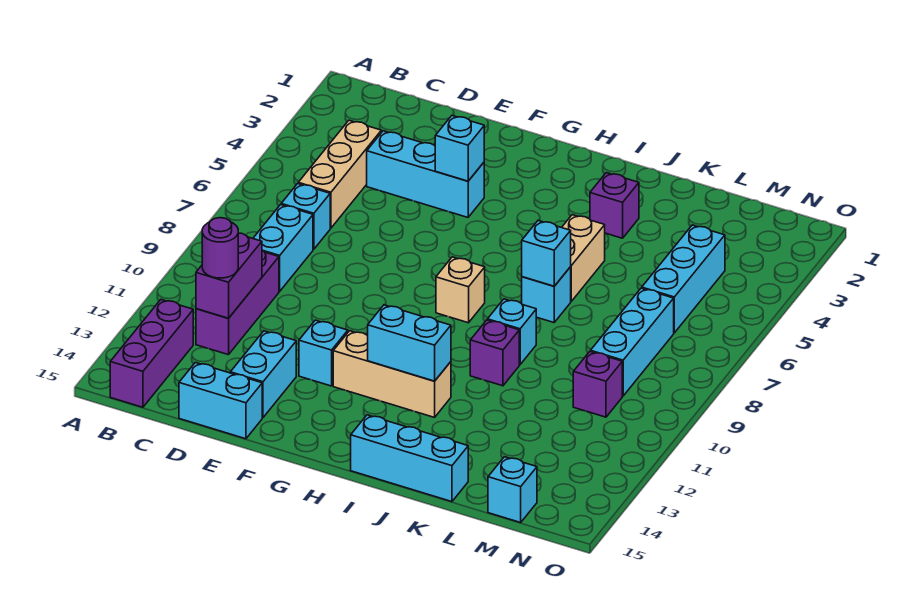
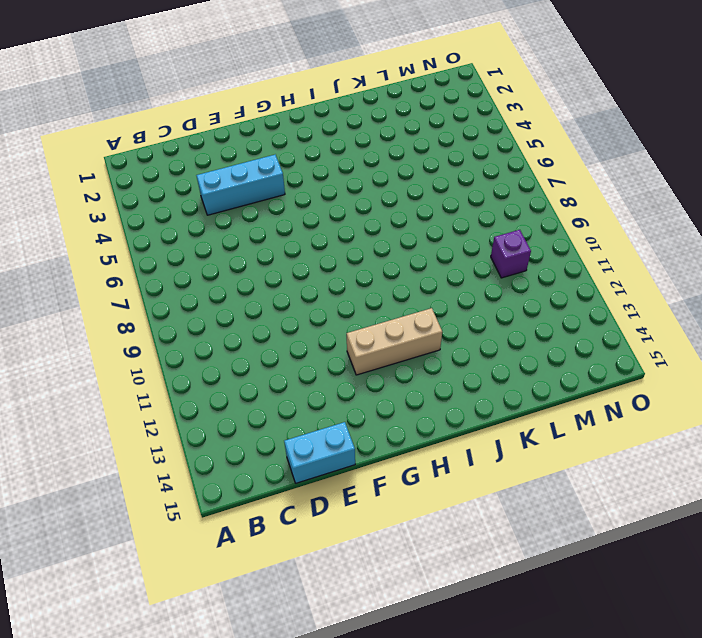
none -> purple 1x3 brick [110,300,193,407]
none -> tan 1x3 brick [298,120,381,228]
none -> cyan 1x1 brick [281,184,330,249]

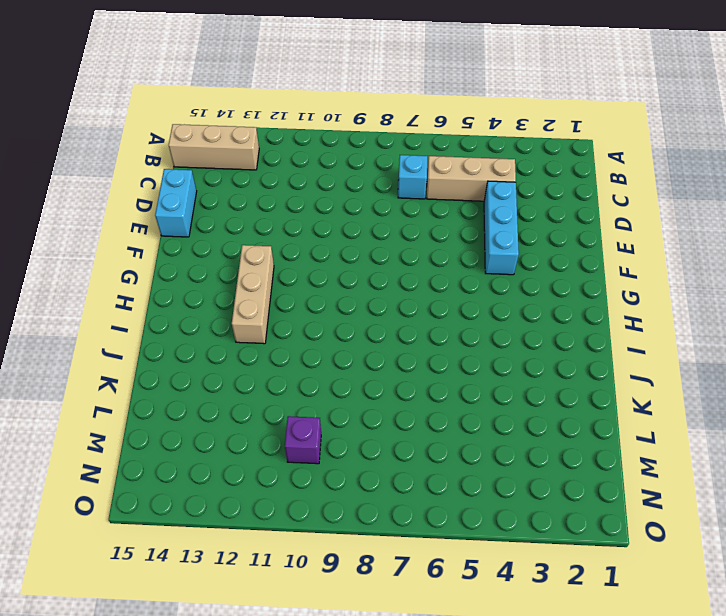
tan 1x3 brick [169,124,259,170] -> purple 1x3 brick [110,300,193,407]
none -> cyan 1x2 brick [253,205,313,291]
none -> purple 1x3 brick [196,250,279,355]
none -> cyan 1x2 brick [230,331,296,418]

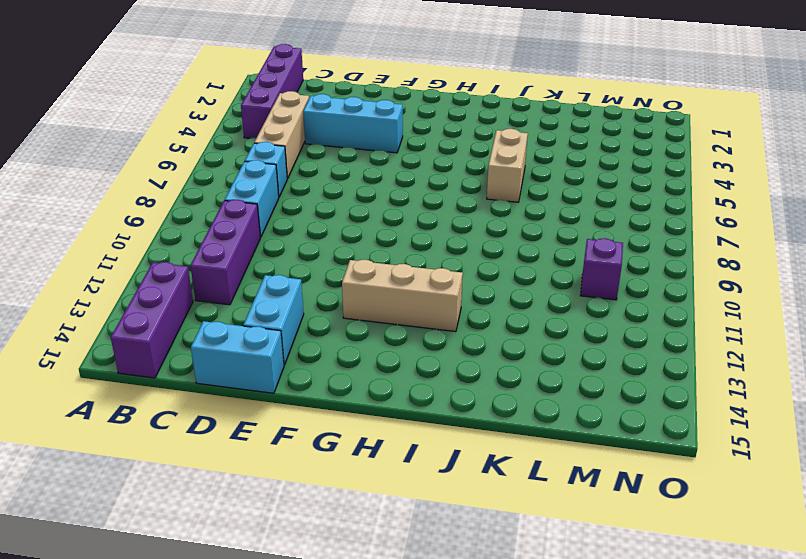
purple 1x4 brick [241,44,303,138] -> none
none -> cyan 1x1 brick [299,320,348,386]
none -> tan 1x1 brick [436,257,485,323]
none -> cyan 1x3 brick [351,415,468,502]

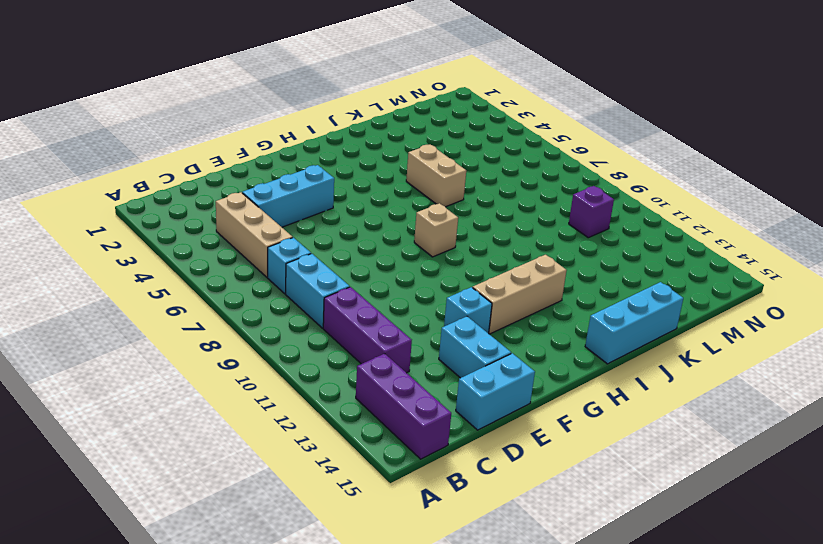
none -> purple 1x1 brick [590,173,639,238]
none -> cyan 1x1 brick [522,267,571,322]
none -> cyan 1x1 brick [487,299,536,365]

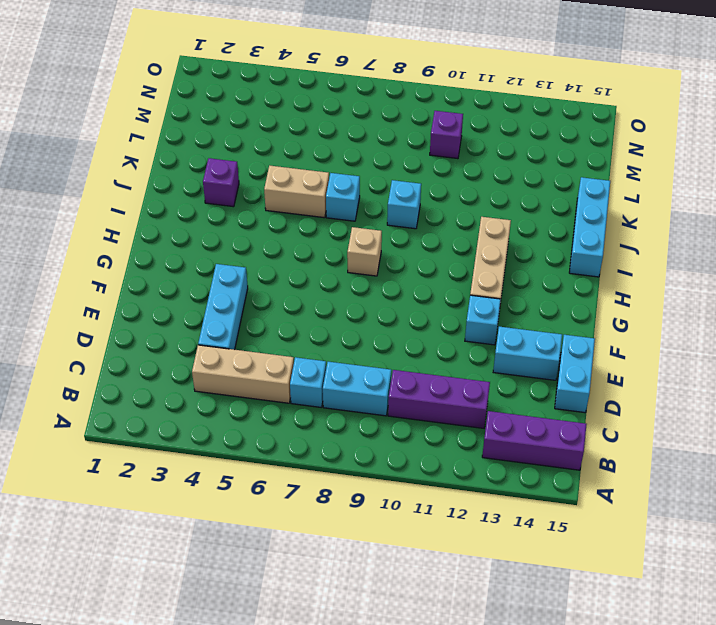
none -> purple 1x1 brick [470,320,519,386]
none -> cyan 1x3 brick [642,225,725,333]
none -> cyan 1x3 brick [591,288,674,396]

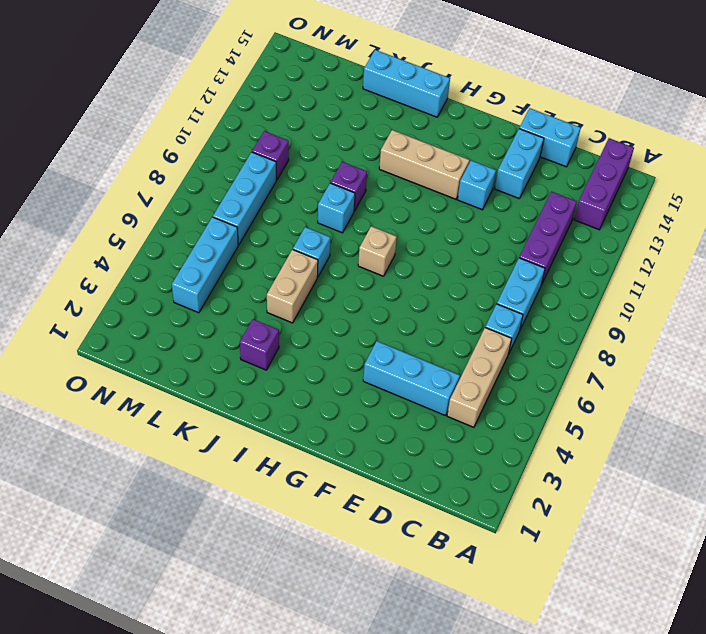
none -> cyan 1x1 brick [488,457,537,523]
none -> purple 1x2 brick [196,233,262,318]
none -> cyan 1x1 brick [435,116,484,181]

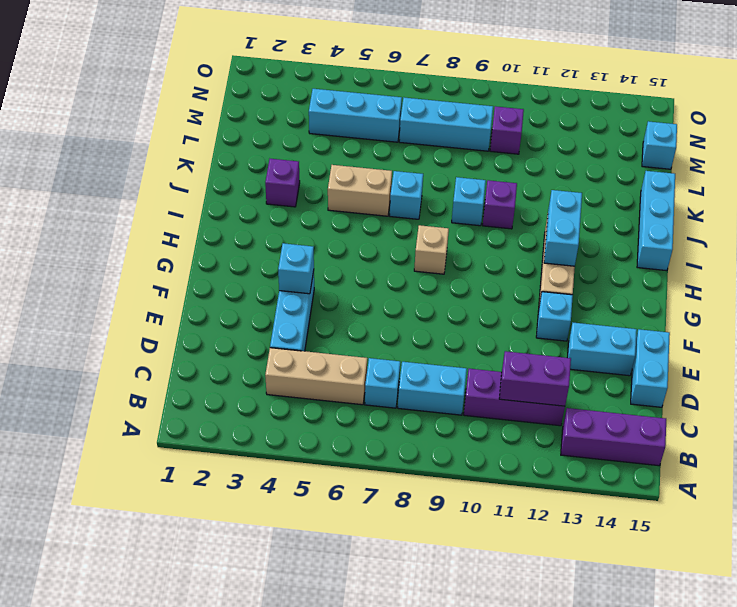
none -> cyan 1x1 brick [522,221,571,286]
none -> purple 1x1 round brick [202,218,238,278]

